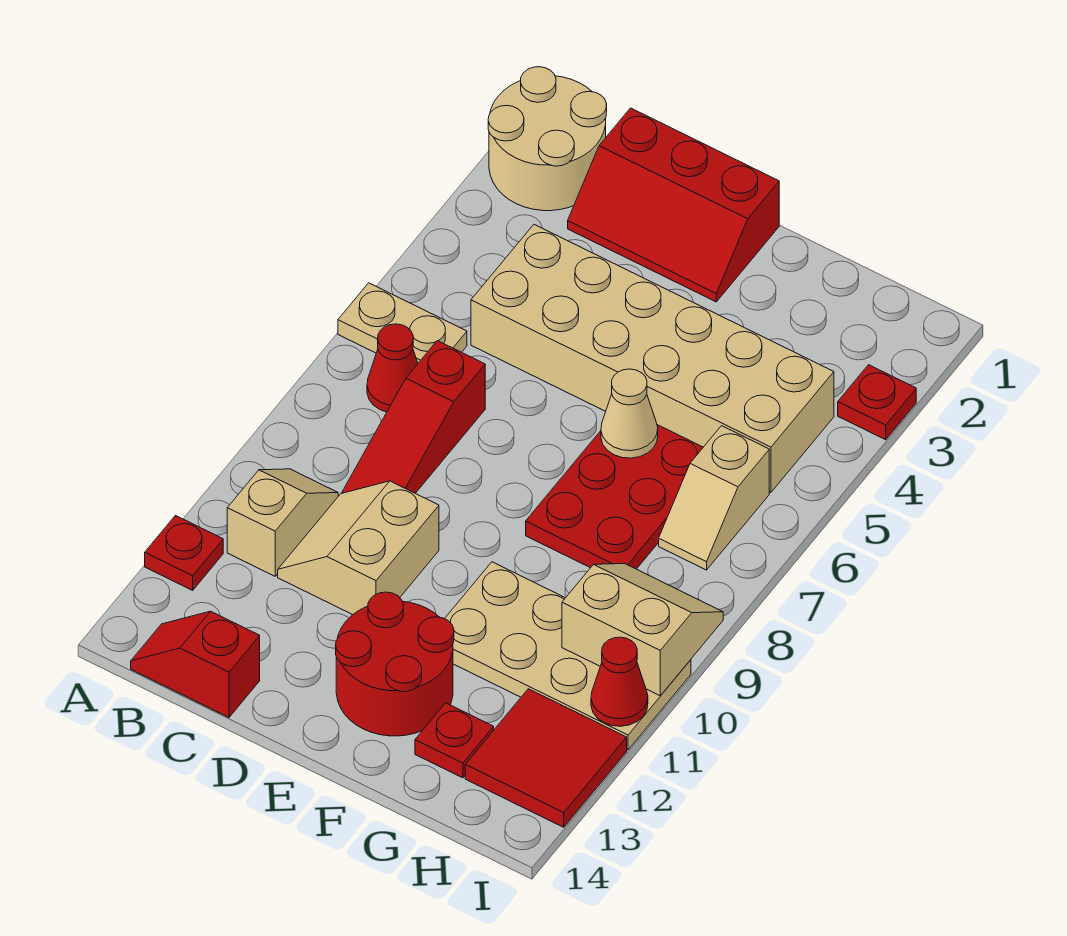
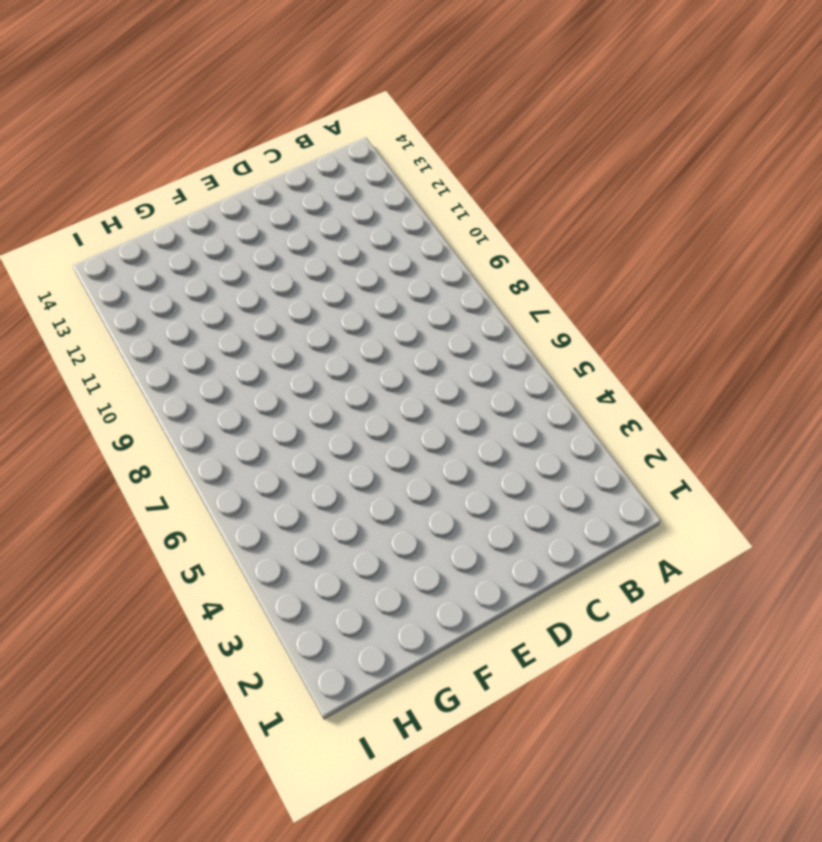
none -> tan 2x2 round brick [488,67,607,211]
none -> tan 1x2 plate [338,283,467,363]
none -> red 1x1 plate [145,516,223,590]

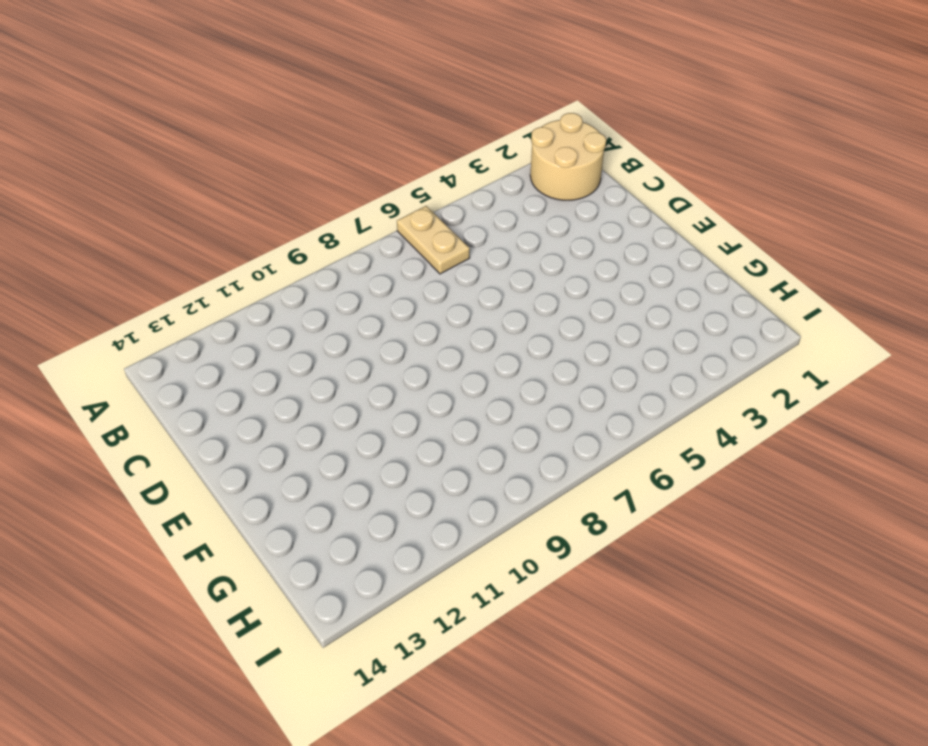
none -> red 1x1 plate [145,516,223,590]
none -> red 1x1 cone [367,324,418,412]
none -> tan 1x2 slope [227,469,338,576]

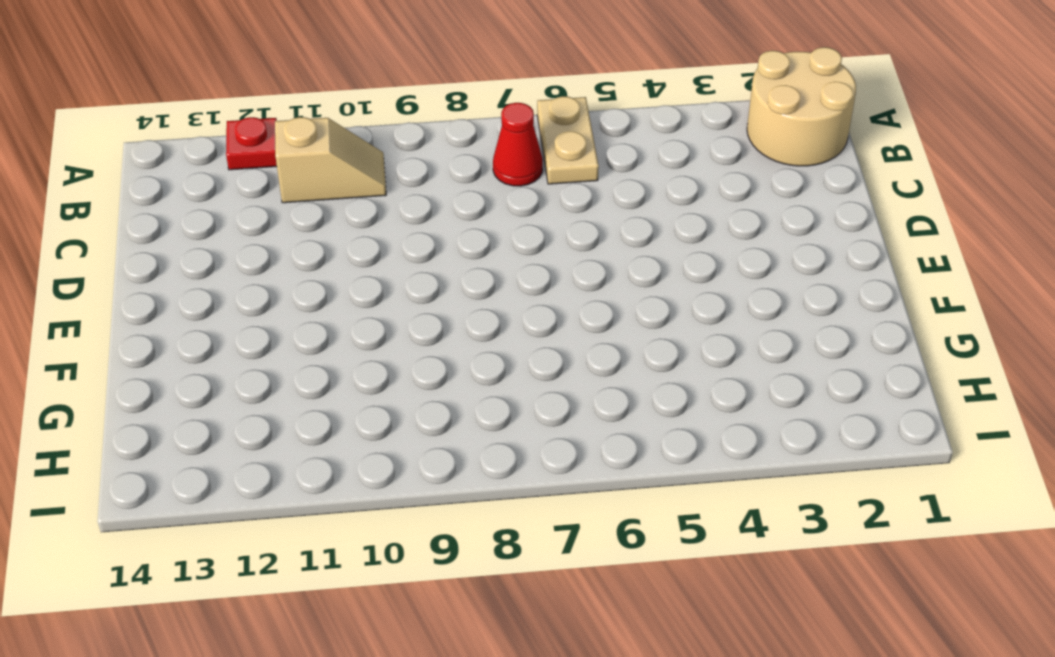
none -> red 1x2 slope [131,611,260,717]
none -> red 2x3 slope [568,108,779,302]
none -> tan 2x6 brick [471,225,834,492]

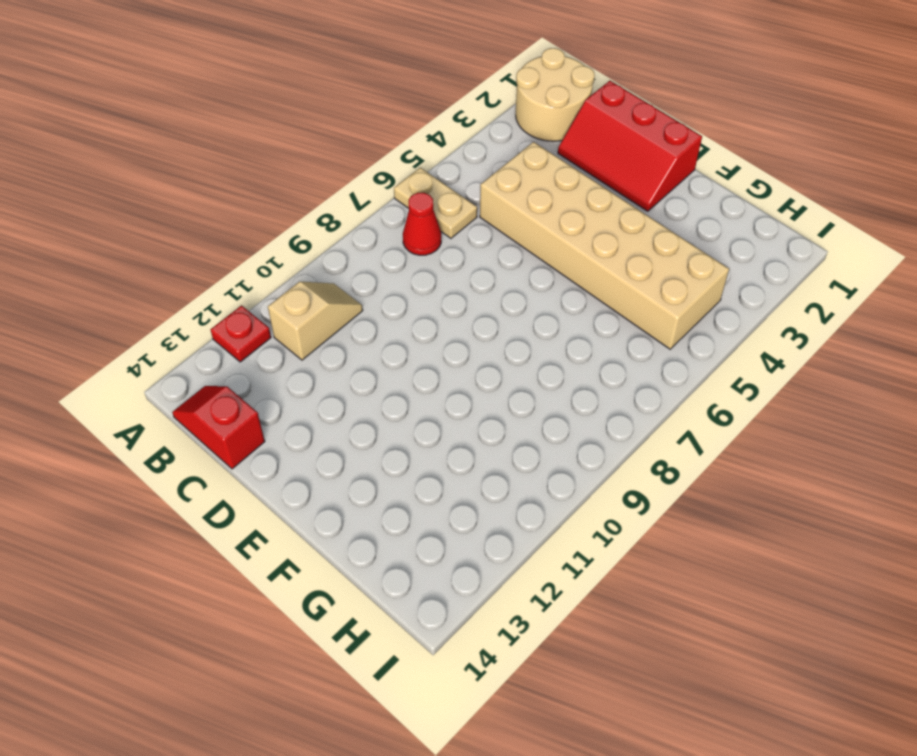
none -> red 1x3 slope [342,341,485,493]
none -> tan 2x2 slope [278,481,439,615]
none -> red 2x2 round brick [336,592,454,736]

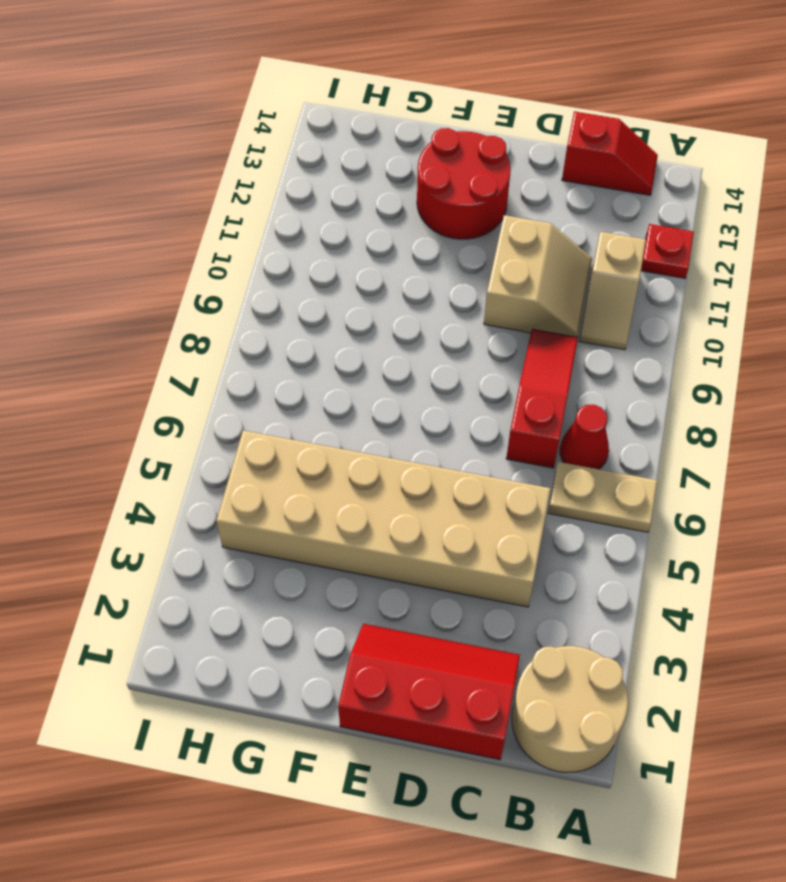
none -> red 2x3 plate [526,425,703,569]
none -> tan 2x4 plate [445,562,691,750]
none -> red 1x1 plate [415,703,494,778]

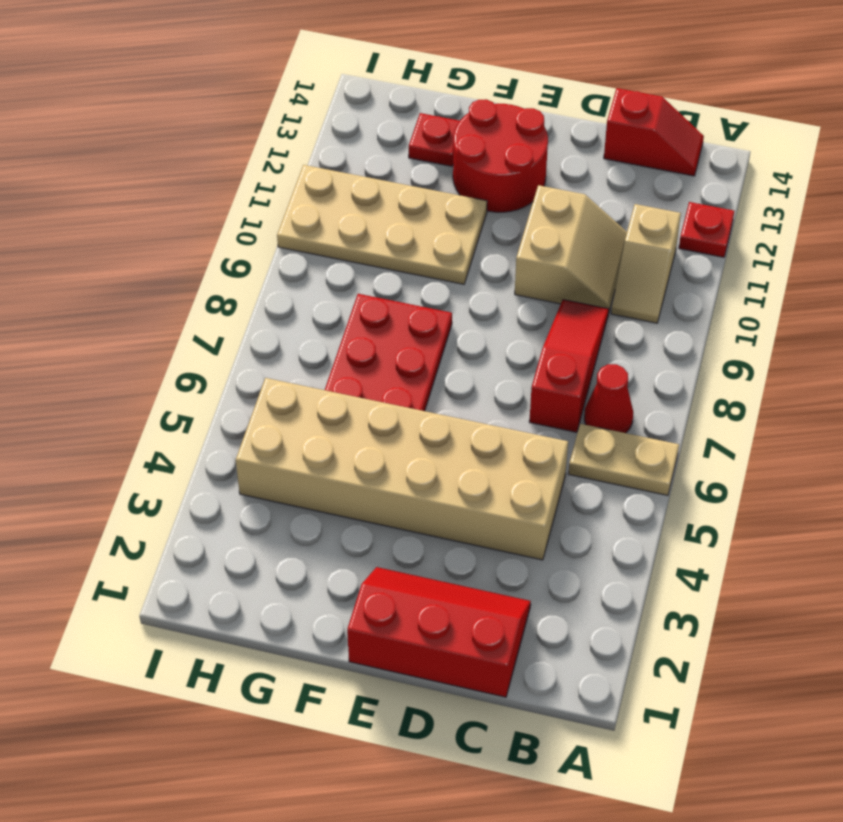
none -> tan 2x2 round brick [488,67,607,211]
none -> tan 1x2 slope [659,426,769,570]
none -> red 2x2 tile [465,689,627,827]

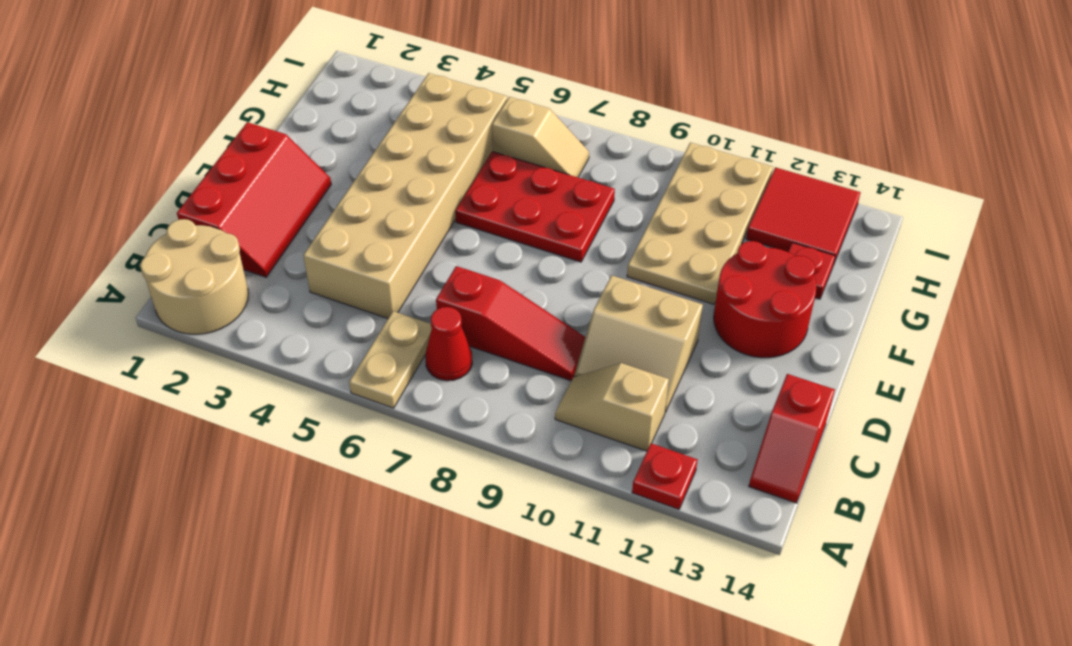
none -> red 1x1 plate [838,365,916,440]
none -> tan 1x1 cone [601,369,658,458]
none -> tan 2x2 slope [562,564,723,696]

